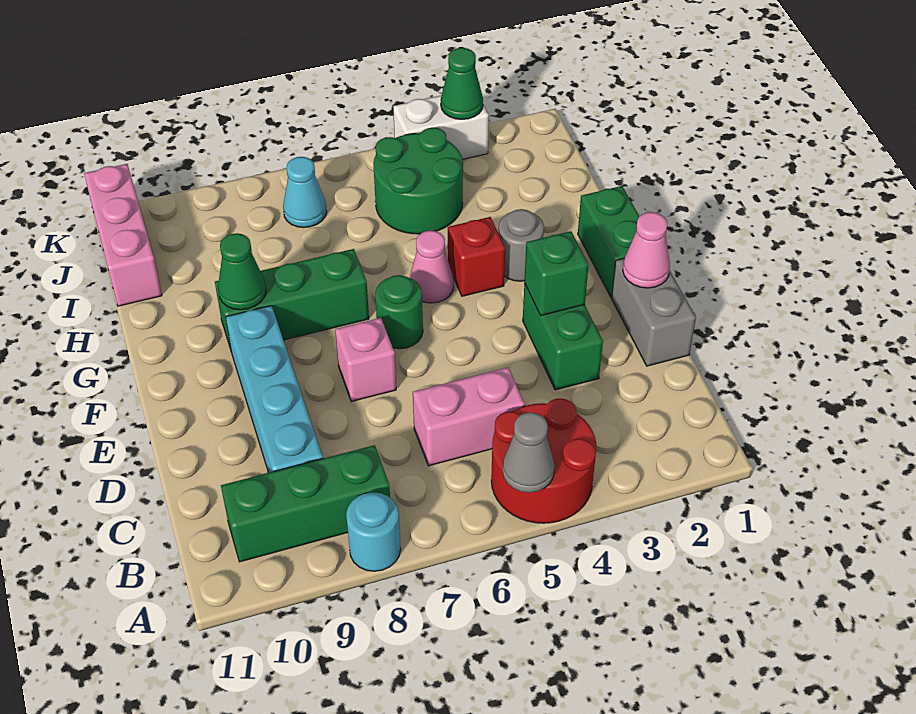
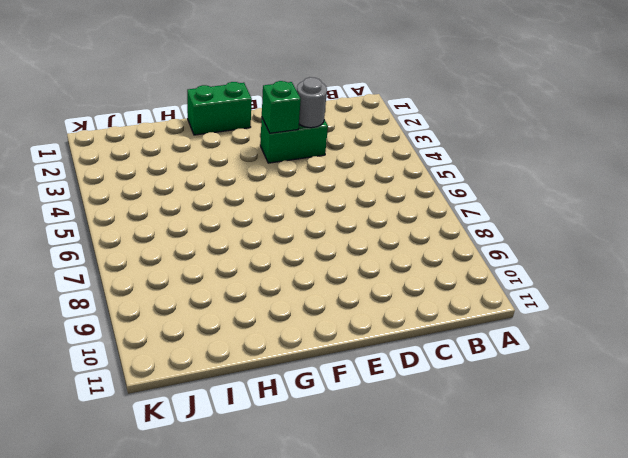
grey 1x1 round brick [297,77,327,128] -> grey 1x1 round brick moved to [499,209,544,281]
none -> red 2x2 round brick [491,398,596,523]
none -> cyan 1x1 round brick [346,492,401,571]
none -> green 1x3 brick [221,445,390,562]

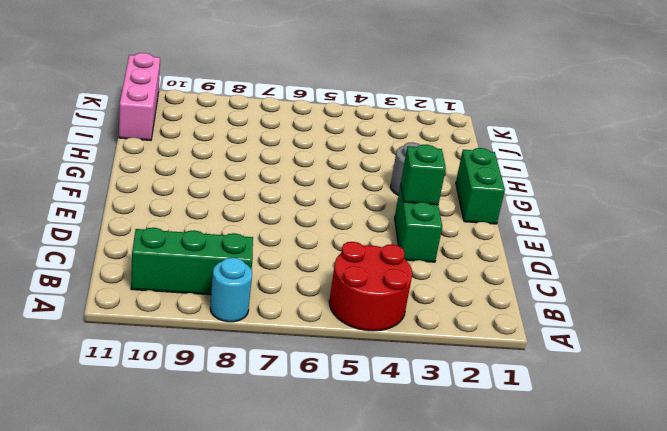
none -> pink 1x2 brick [413,367,525,466]
none -> cyan 1x4 brick [226,306,323,473]
none -> grey 1x2 brick [611,258,696,366]

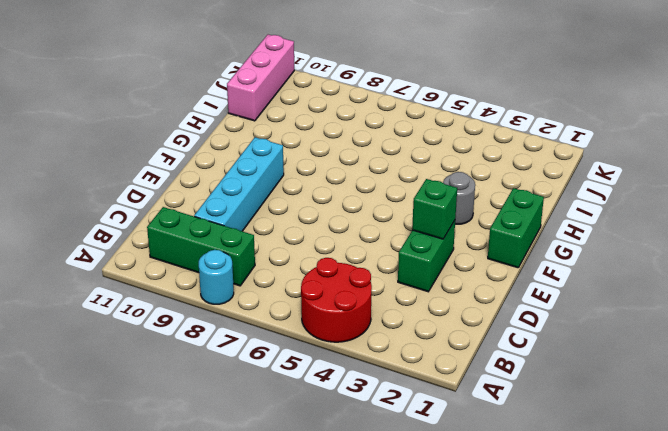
none -> pink 1x2 brick [413,367,525,466]
none -> grey 1x2 brick [611,258,696,366]
none -> pink 1x1 brick [335,318,396,402]

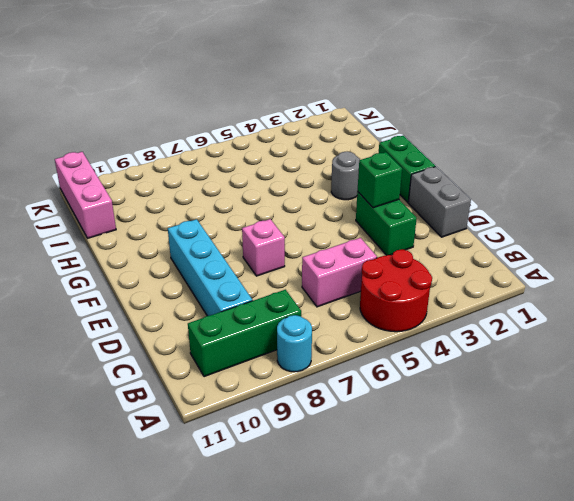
none -> green 1x1 round brick [375,275,423,349]
none -> red 1x1 brick [448,217,505,296]
none -> pink 1x1 cone [410,231,454,303]

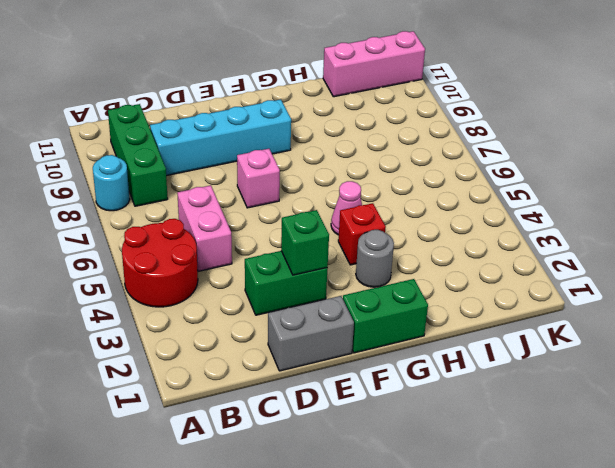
none -> green 1x1 round brick [375,275,423,349]
none -> green 1x3 brick [215,249,369,349]
none -> green 2x2 round brick [373,128,463,234]

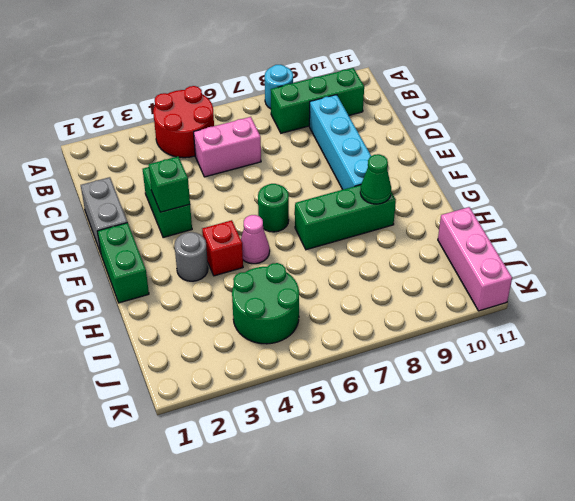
none -> pink 1x1 brick [335,318,396,402]
none -> cyan 1x1 cone [283,157,327,227]
none -> white 1x2 brick [393,96,489,159]

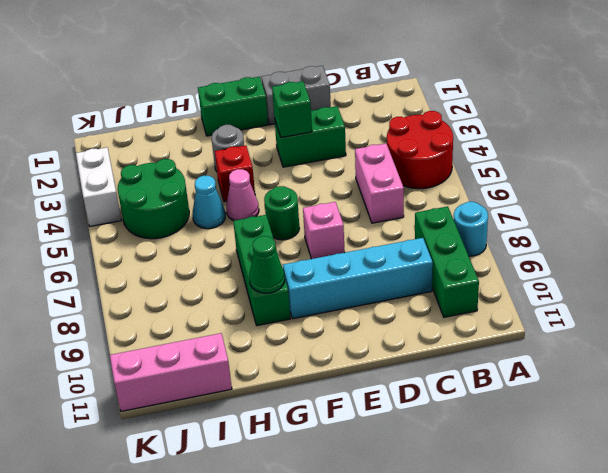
cyan 1x1 cone [193,176,225,229] -> cyan 1x1 cone moved to [283,157,327,227]
none -> grey 1x1 cone [503,412,554,493]
none -> pink 1x1 cone [623,212,670,288]
none -> green 1x1 cone [441,48,483,119]

